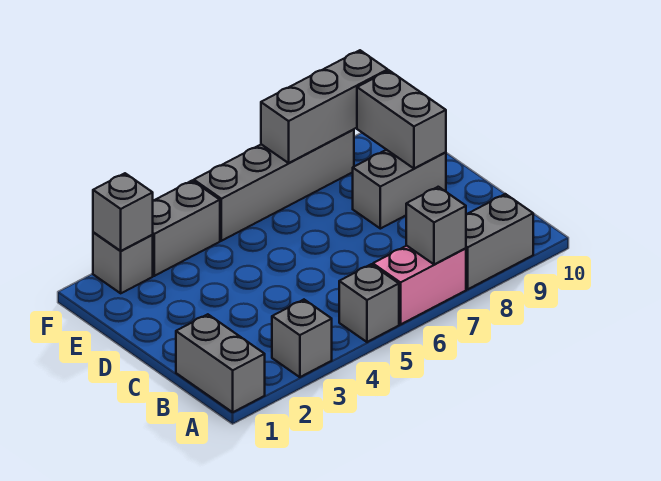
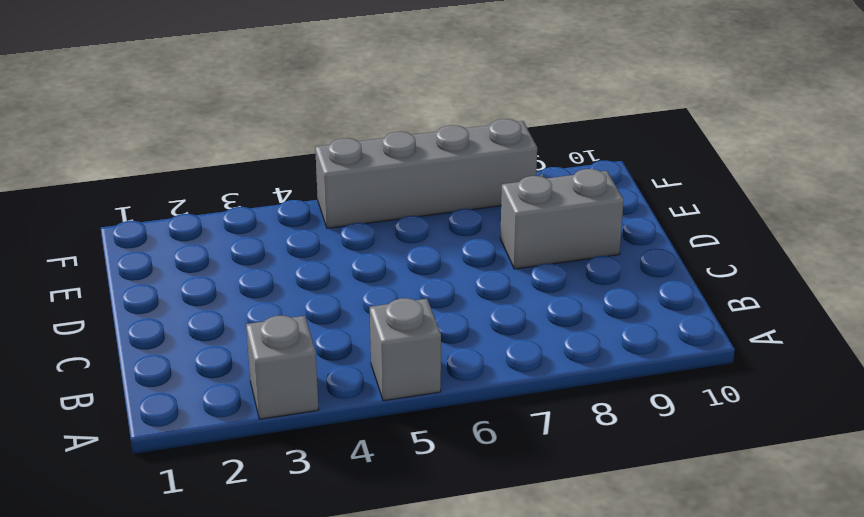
none -> grey 1x2 brick [176,314,265,412]
none -> pink 1x2 brick [373,246,466,324]
none -> grey 1x2 brick [466,194,533,289]

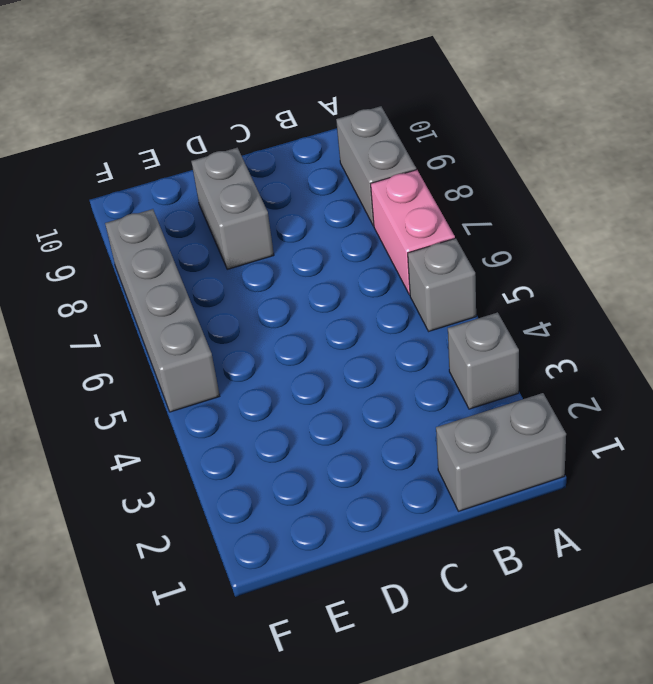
none -> grey 1x1 brick [93,232,153,293]
none -> grey 1x2 brick [153,181,220,276]
none -> grey 1x1 brick [406,187,466,264]

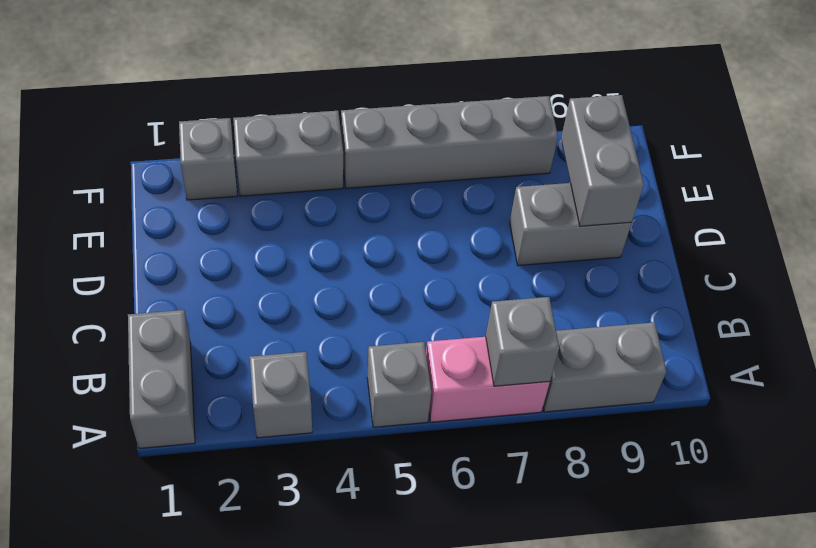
none -> grey 1x1 brick [93,173,153,251]
none -> grey 1x3 brick [261,50,388,163]

